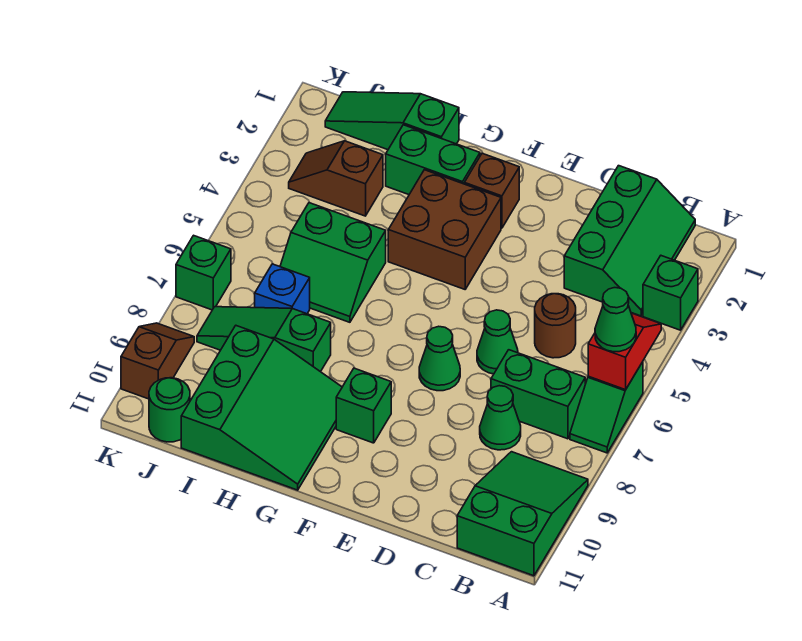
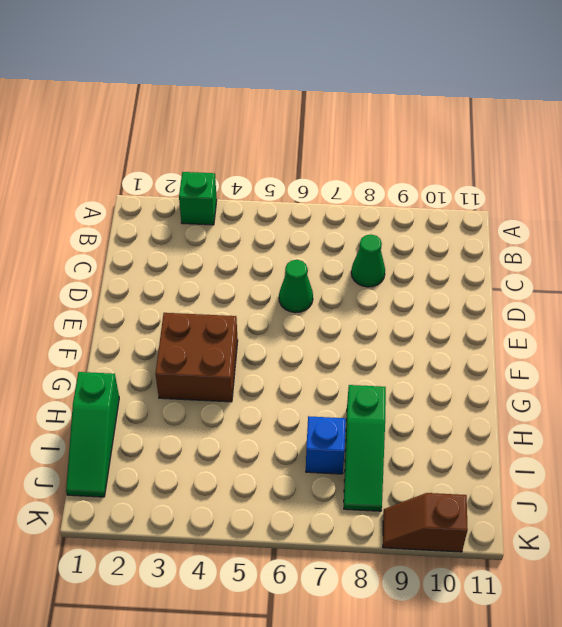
none -> green 1x2 slope [570,362,643,453]
none -> green 2x3 slope [457,452,588,576]
none -> green 2x3 slope [564,166,695,316]

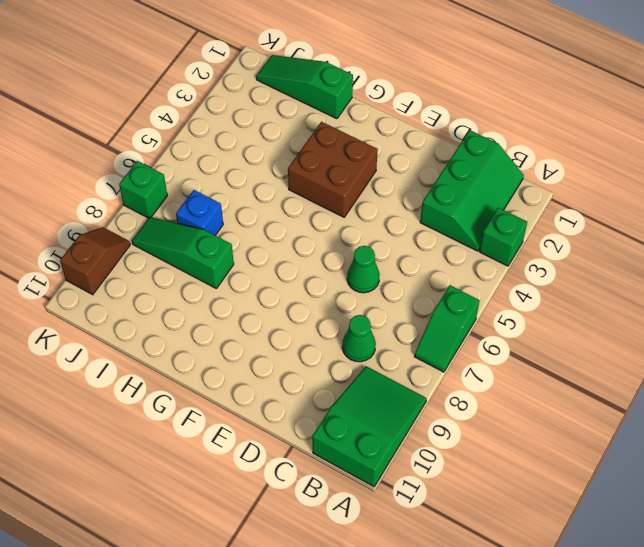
none -> green 1x2 brick [491,350,585,439]
none -> brown 1x1 round brick [535,294,576,358]
none -> green 1x1 cone [419,326,460,391]

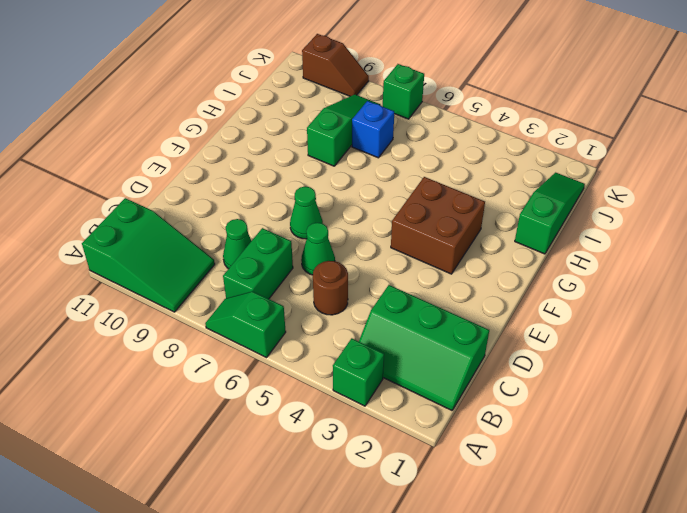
none -> brown 1x1 brick [464,153,519,228]
none -> green 1x1 brick [336,368,391,443]
none -> green 1x2 brick [386,125,480,195]

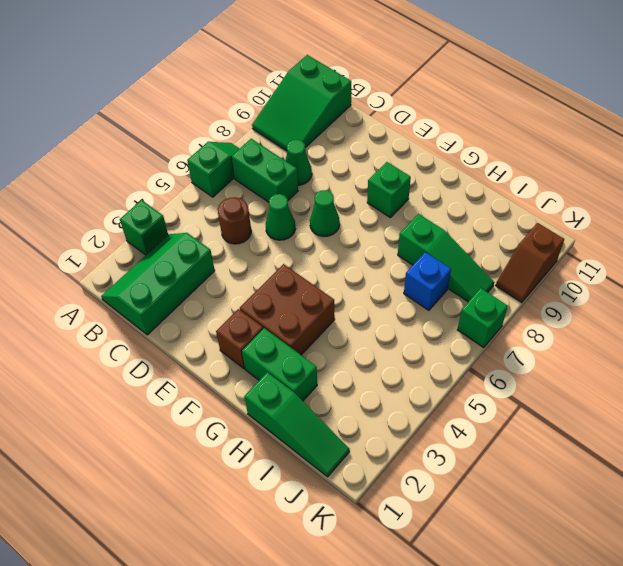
none -> green 3x3 slope [181,326,342,490]
none -> green 2x2 slope [280,203,386,322]
none -> brown 1x2 slope [289,141,383,216]

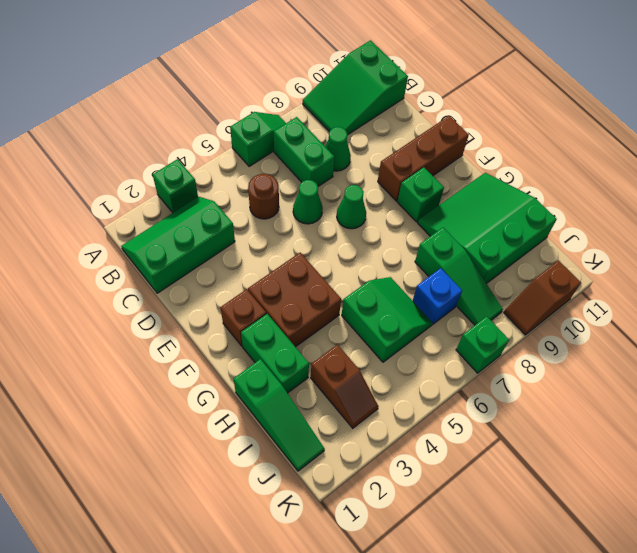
brown 1x3 brick [378,116,469,201] -> none
none -> green 1x1 round brick [149,378,190,442]
none -> red 1x2 slope [588,313,661,390]
none -> green 1x1 cone [595,288,636,352]

